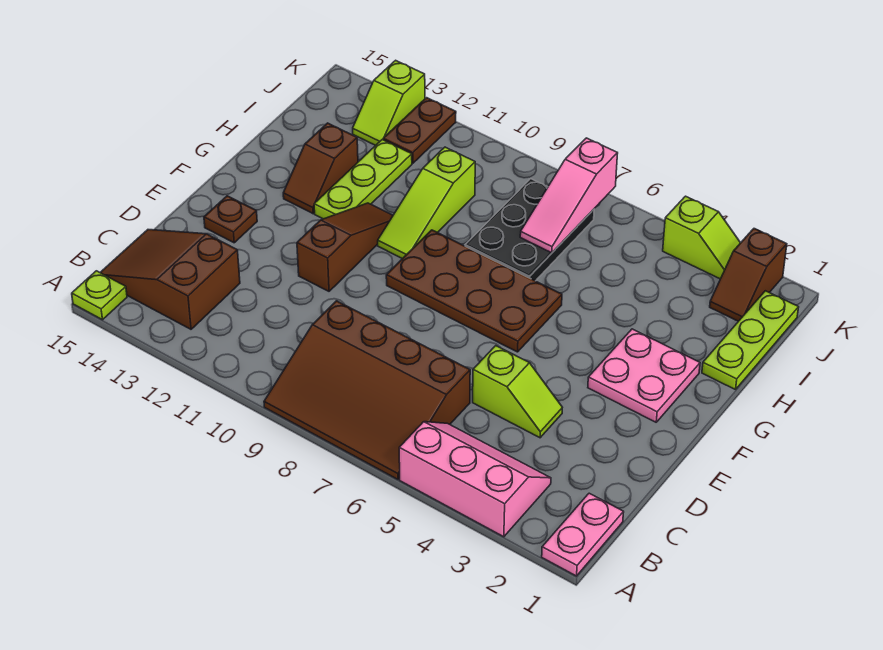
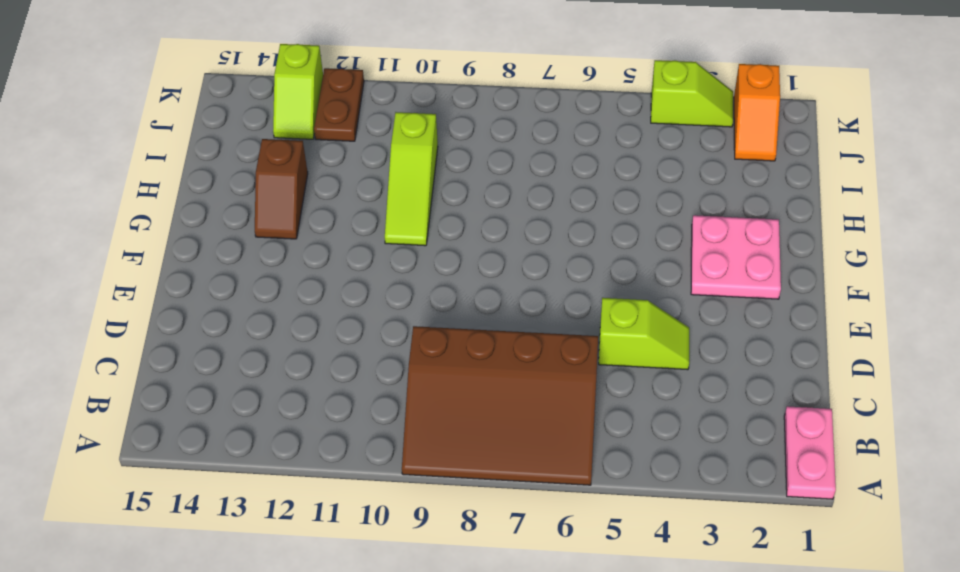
orange 1x2 slope [734,64,780,161] -> brown 1x2 slope [710,229,787,321]
none -> pink 2x3 slope [399,422,551,537]
none -> lime 1x1 plate [72,271,127,320]
none -> brown 2x3 slope [100,230,240,329]

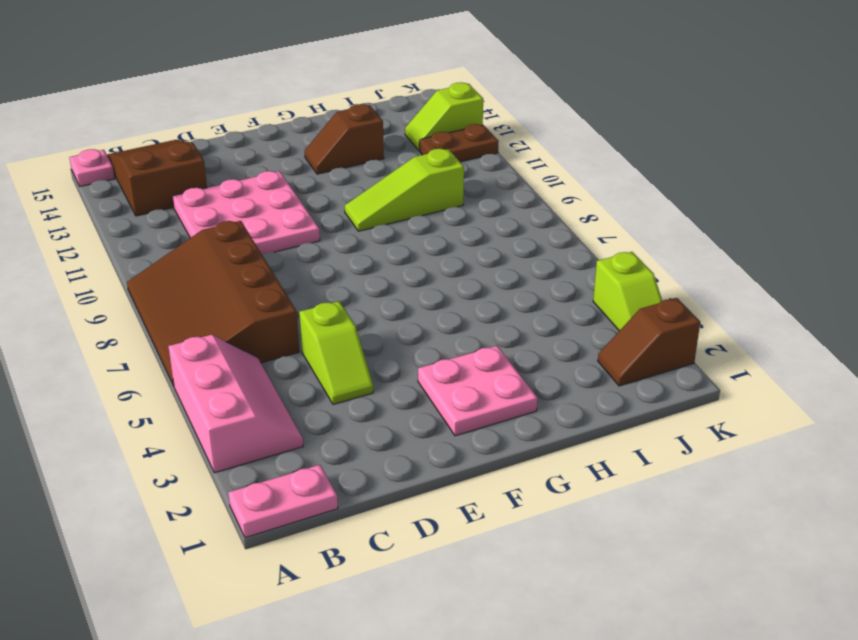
pink 1x1 plate [69,149,115,186] -> lime 1x1 plate [72,271,127,320]
pink 3x3 plate [172,171,320,255] -> brown 1x3 slope [297,203,393,291]
none -> brown 1x1 plate [204,196,257,243]
none -> brown 2x4 plate [386,230,562,352]
none -> lime 1x3 plate [314,140,412,219]

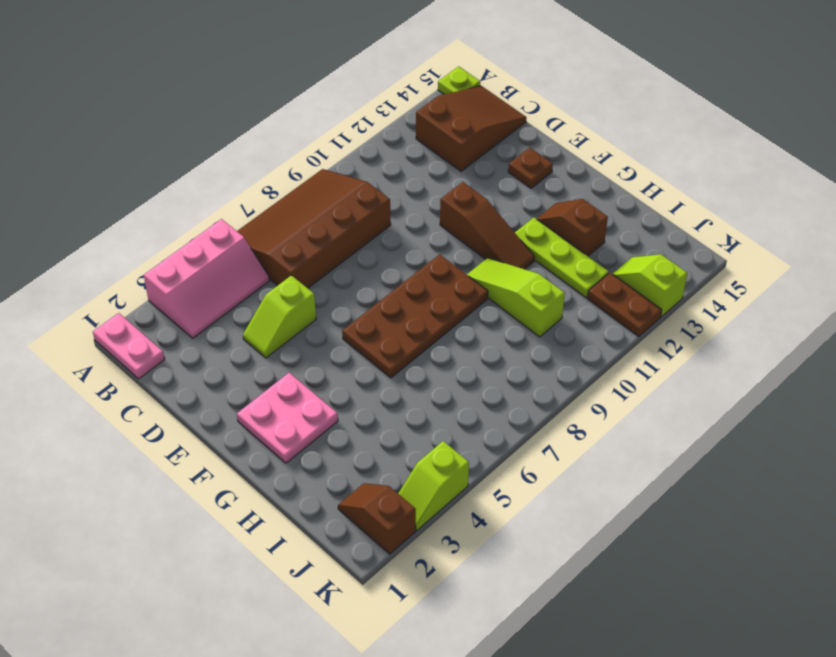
none -> lime 1x3 plate [702,291,799,390]
none -> black 2x3 plate [465,179,594,281]
none -> pink 1x3 slope [520,138,618,253]

